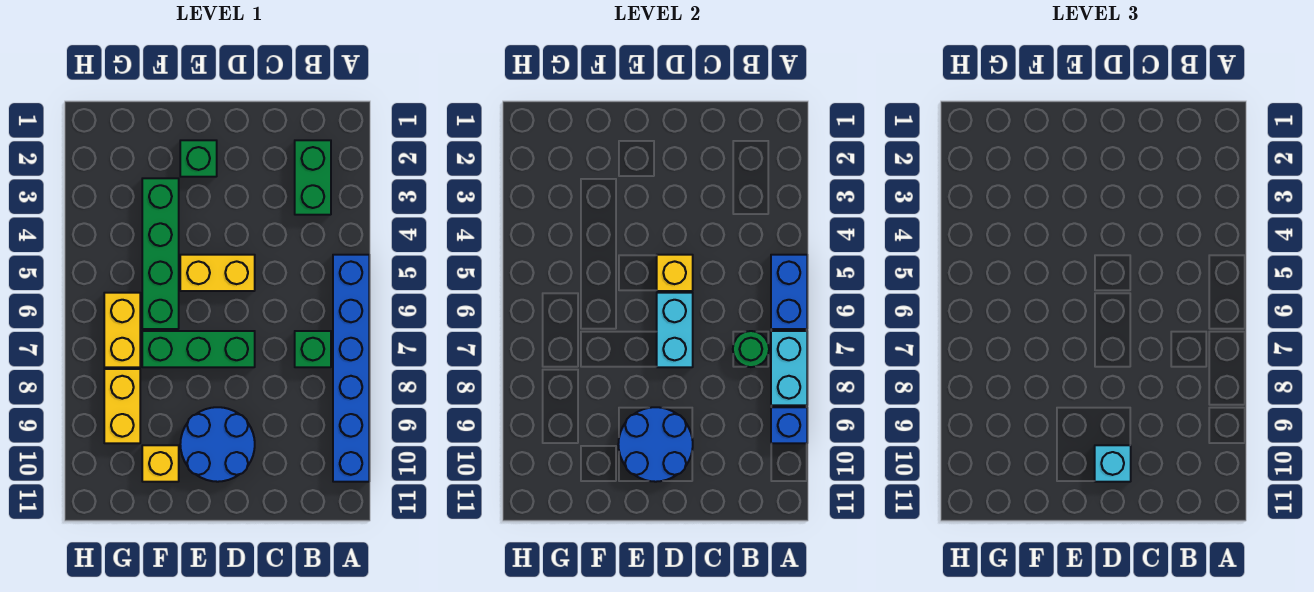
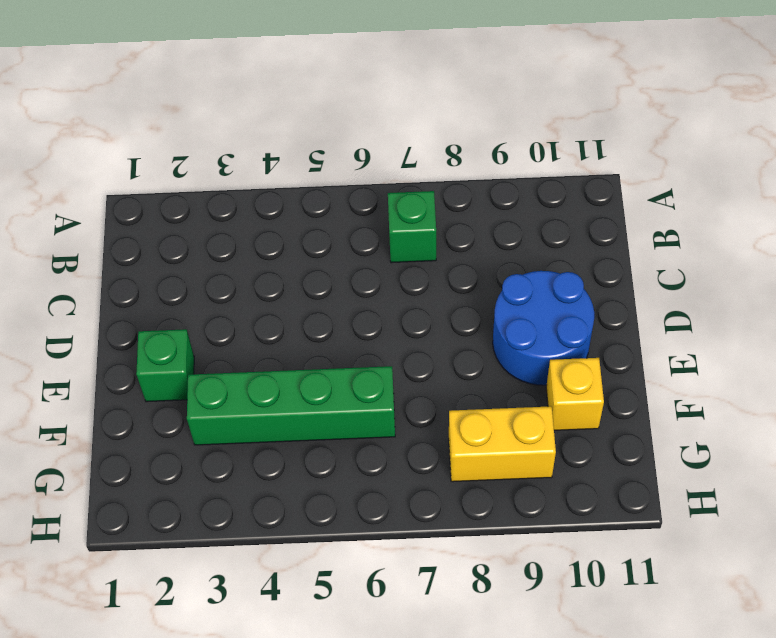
none -> blue 1x6 brick [333,255,369,482]
none -> green 1x2 brick [295,140,331,215]
none -> yellow 1x2 brick [180,255,255,291]

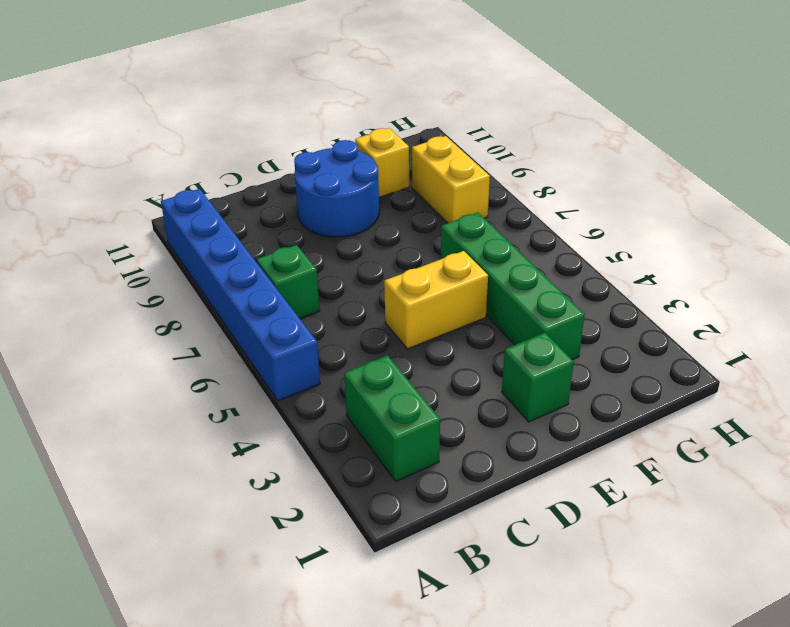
none -> green 1x3 brick [142,331,255,367]
none -> yellow 1x2 brick [104,293,140,367]
none -> blue 1x2 brick [771,255,807,329]

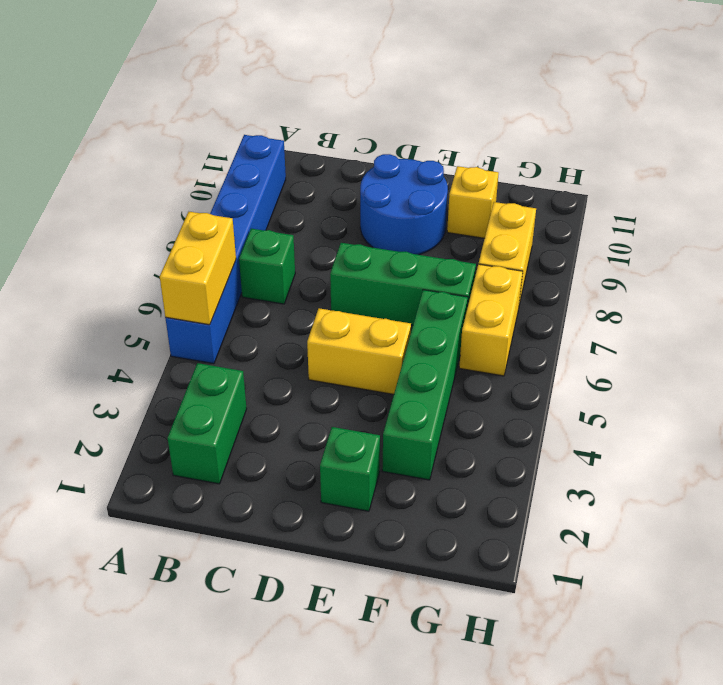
yellow 1x2 brick [160,212,236,325] -> blue 1x2 brick [771,255,807,329]
none -> cyan 1x2 brick [771,331,807,405]
none -> blue 1x1 brick [771,407,807,443]
none -> green 1x1 round brick [733,331,769,367]

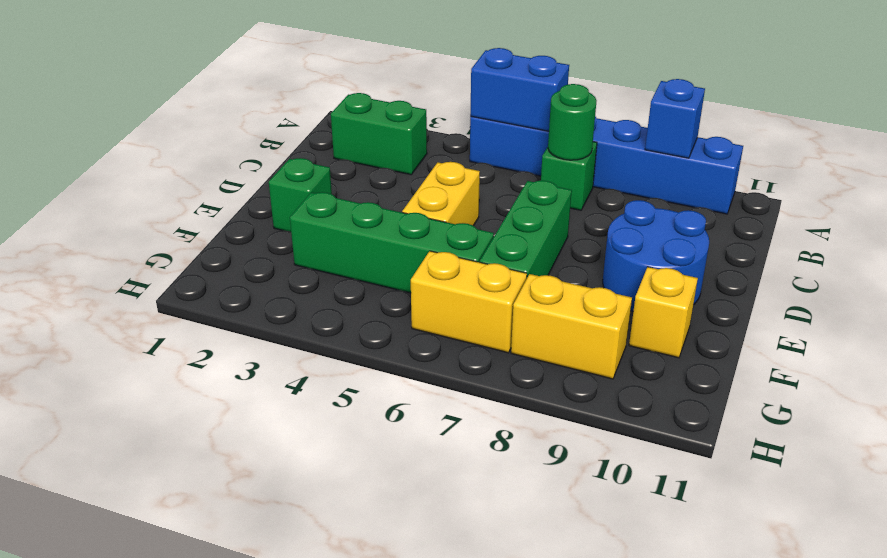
none -> cyan 1x2 brick [771,331,807,405]
none -> yellow 1x1 brick [657,255,693,291]
none -> cyan 1x2 brick [657,293,693,367]

